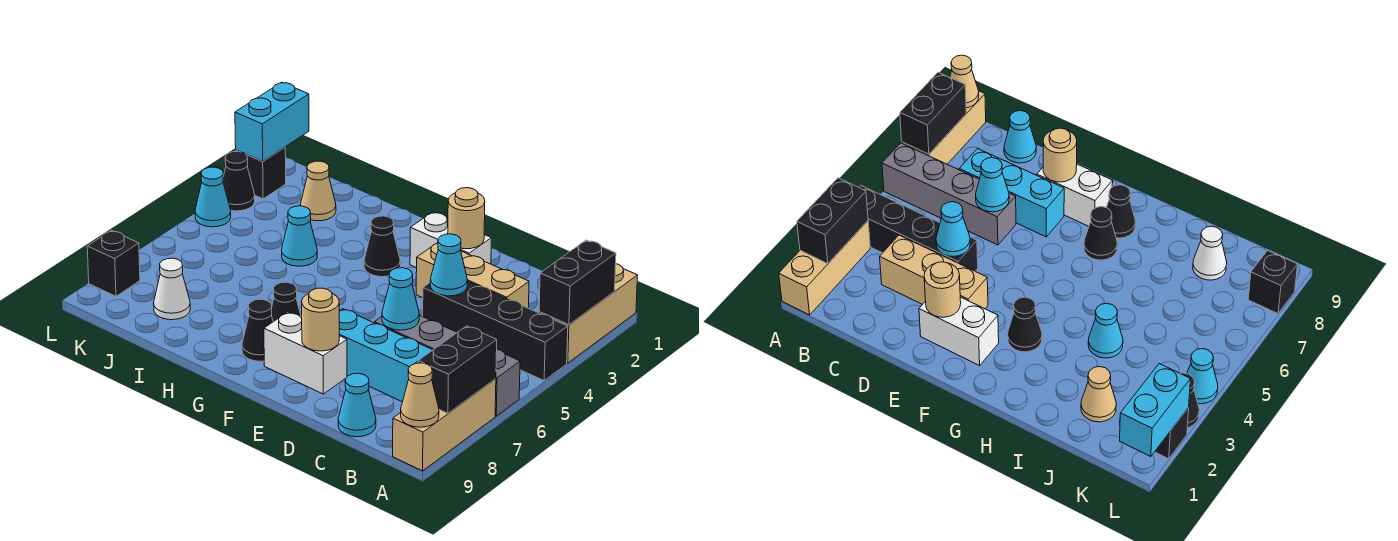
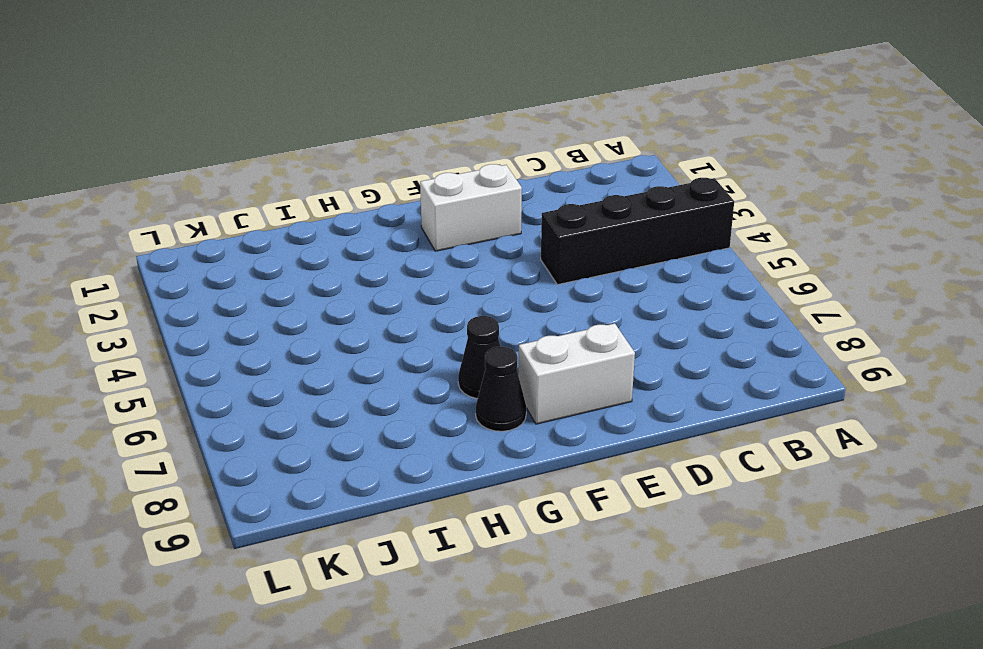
none -> tan 1x3 brick [539,264,638,363]
none -> grey 1x4 brick [374,315,520,416]
none -> tan 1x3 brick [393,379,496,471]

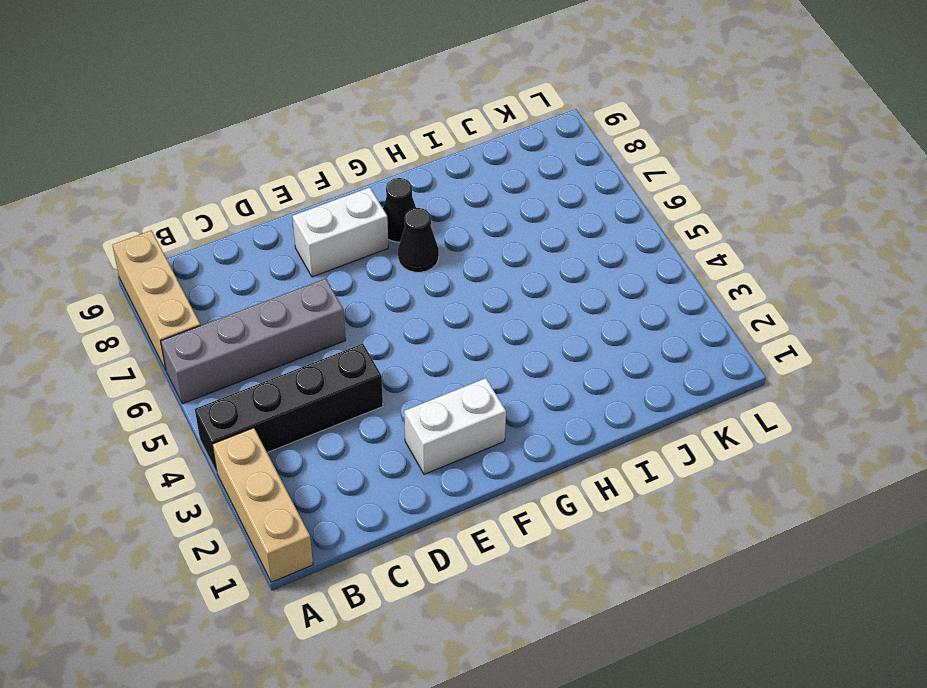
none -> tan 1x3 brick [416,243,529,308]
none -> cyan 1x3 brick [339,309,432,402]
none -> cyan 1x1 cone [338,373,376,437]

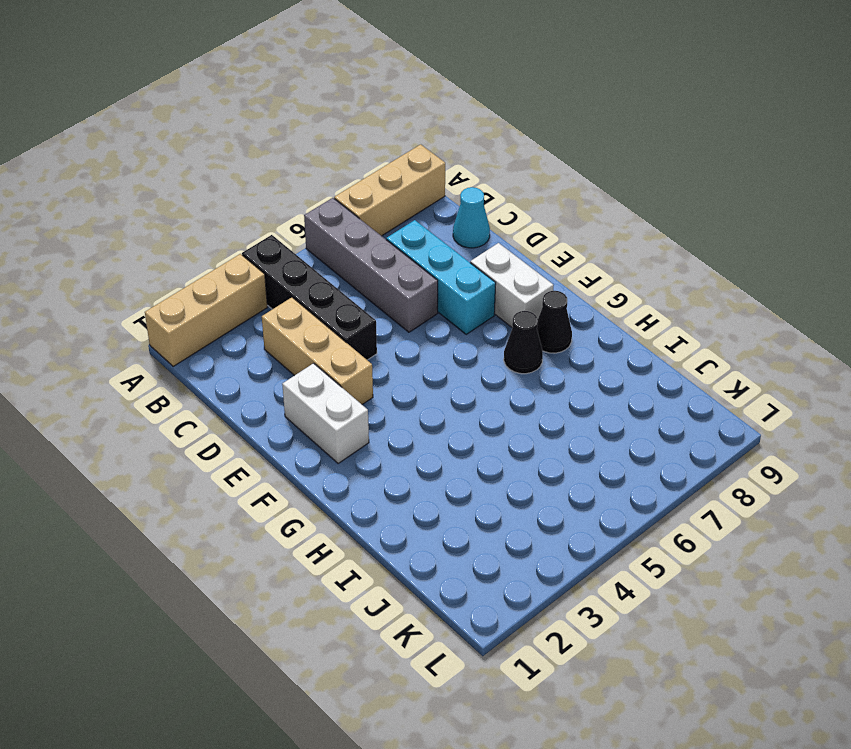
none -> black 1x1 cone [364,216,400,277]
none -> cyan 1x1 cone [282,206,317,266]
none -> tan 1x1 cone [300,161,336,221]

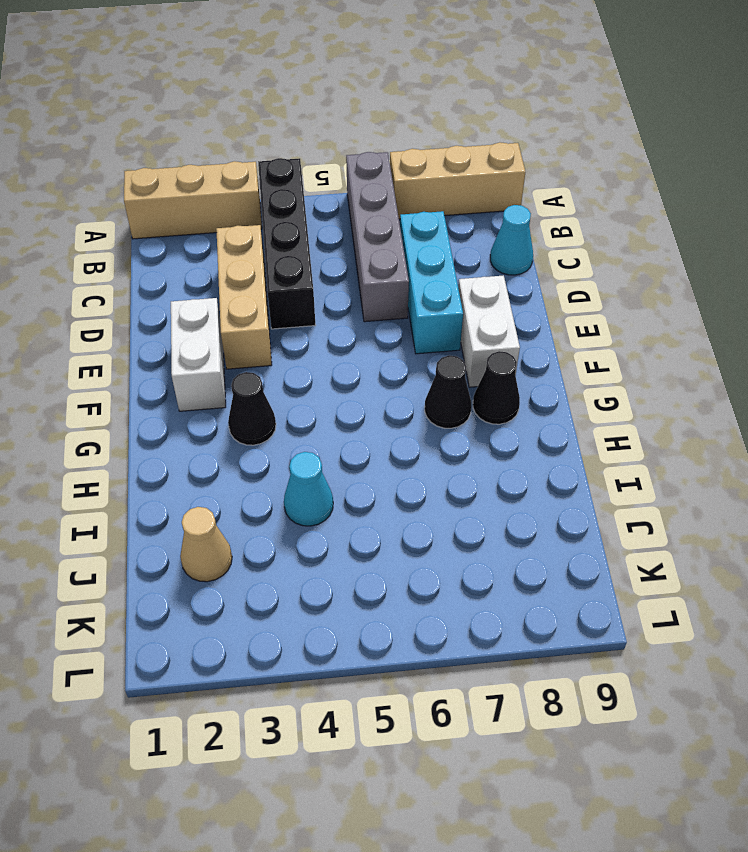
none -> white 1x1 cone [154,258,190,320]
none -> black 1x1 brick [236,147,286,199]
none -> black 1x1 cone [223,151,255,211]

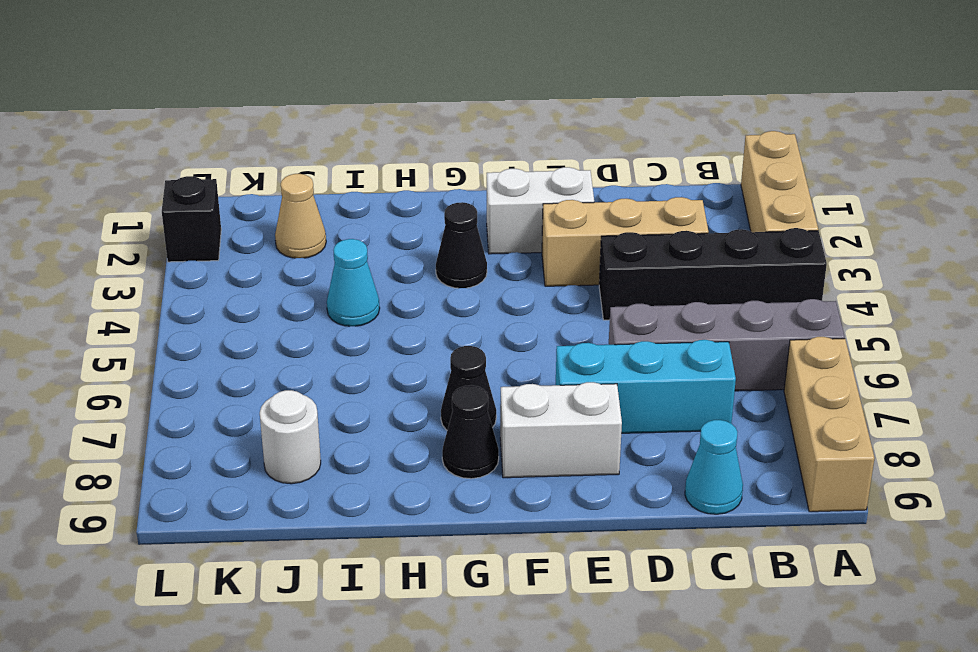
white 1x1 round brick [260,390,321,484] -> white 1x1 cone [154,258,190,320]
none -> black 1x1 cone [223,151,255,211]
none -> cyan 1x1 cone [195,167,231,227]
none -> black 1x1 brick [87,231,140,296]

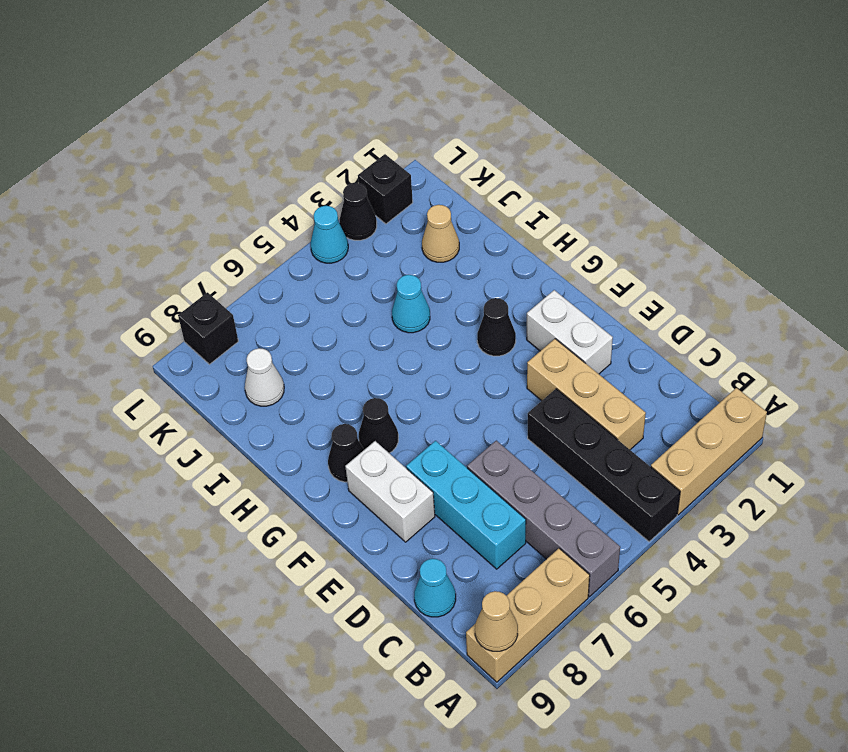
none -> black 1x2 brick [539,240,616,325]
none -> black 1x2 brick [418,326,497,413]
none -> cyan 1x1 cone [430,234,467,296]

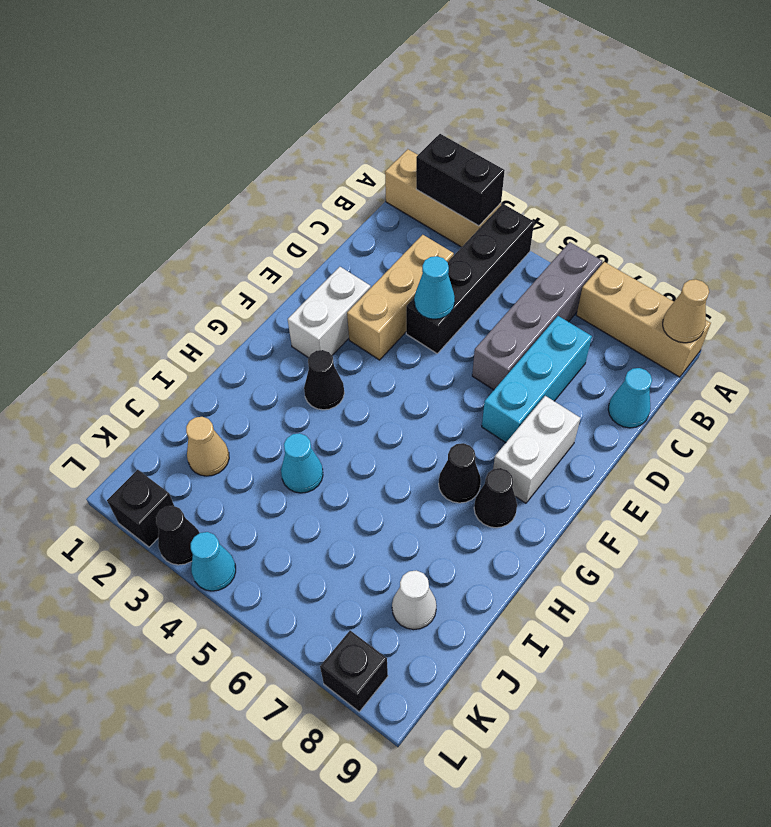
none -> black 1x2 brick [418,326,497,413]
none -> cyan 1x1 cone [382,268,419,330]
none -> tan 1x1 round brick [448,188,485,249]

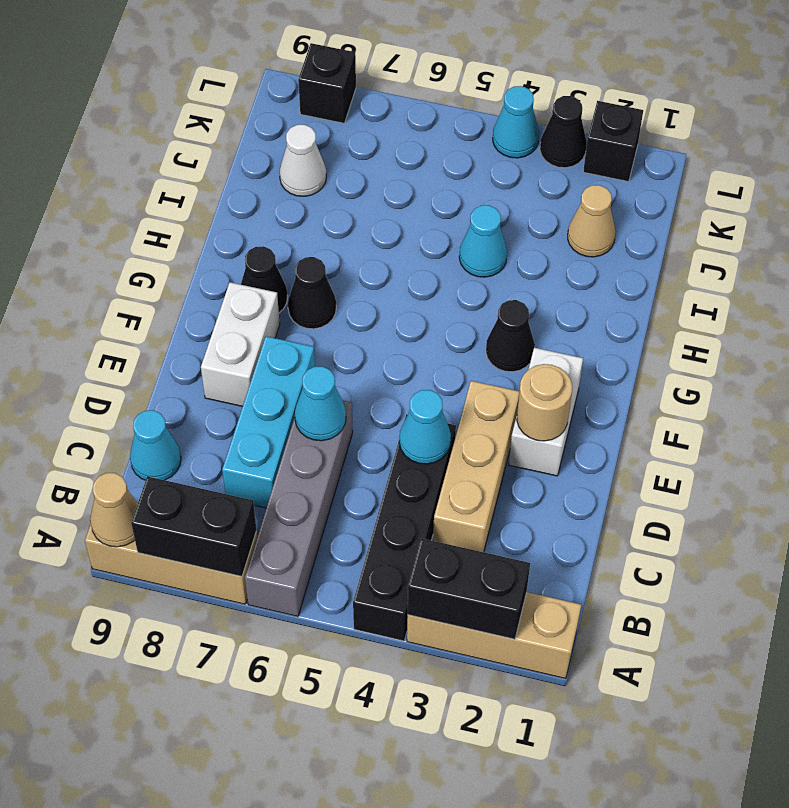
none -> tan 1x1 round brick [302,288,339,351]
none -> cyan 1x2 brick [235,82,309,161]

